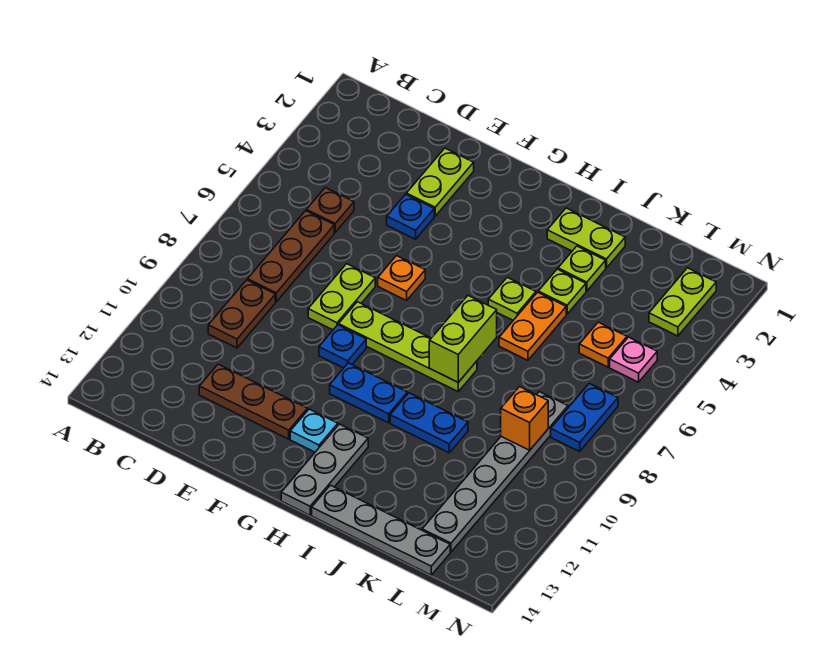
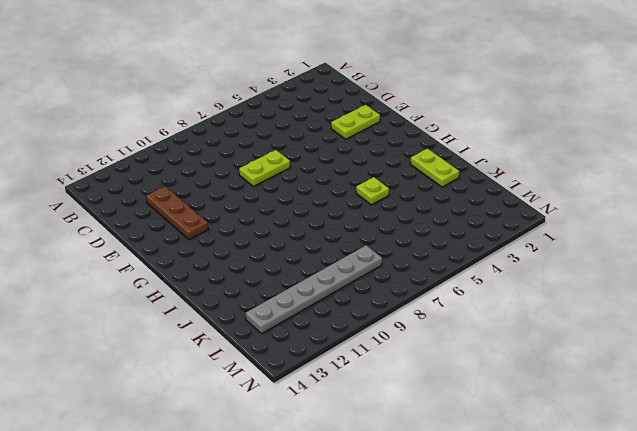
none -> brown 1x1 plate [306,188,354,232]
none -> brown 1x3 plate [248,211,334,302]
none -> brown 1x2 plate [208,280,275,348]

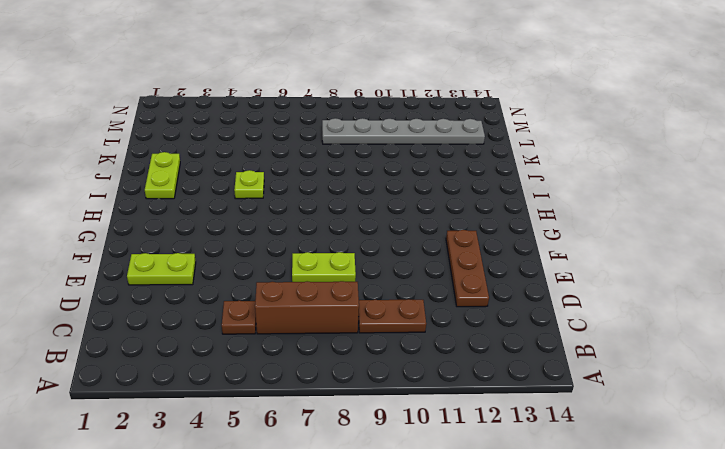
brown 1x3 brick [255,281,359,334] -> brown 1x3 plate [248,211,334,302]
none -> blue 1x1 plate [387,194,434,239]
none -> orange 1x1 plate [378,256,425,300]
none -> lime 1x4 plate [339,302,477,391]

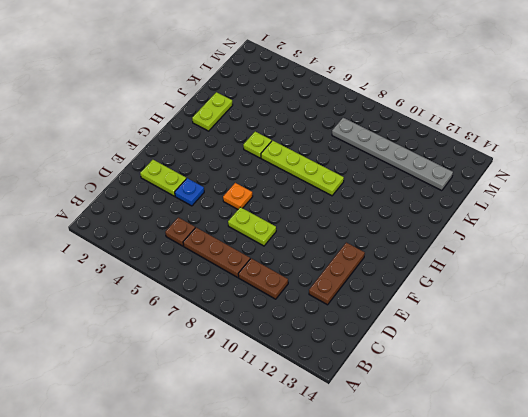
lime 1x4 plate [261,141,344,196] -> lime 1x4 plate turned to [339,302,477,391]
none -> blue 1x1 plate [319,325,366,368]
none -> blue 1x2 plate [330,363,407,423]
none -> cyan 1x1 plate [290,409,338,452]

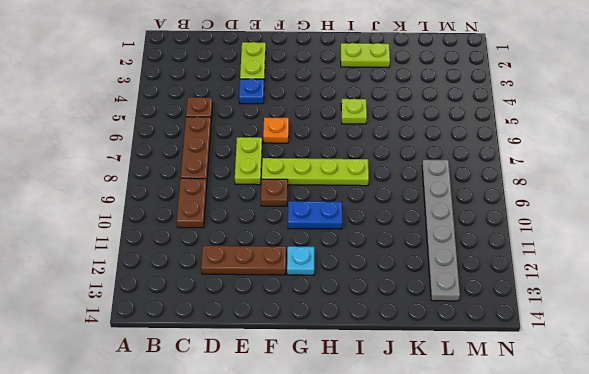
brown 1x1 plate [261,179,288,206] -> blue 1x1 plate [319,325,366,368]
none -> grey 1x3 plate [281,424,368,515]
none -> blue 1x2 plate [390,393,468,453]
none -> grey 1x4 plate [312,485,450,575]

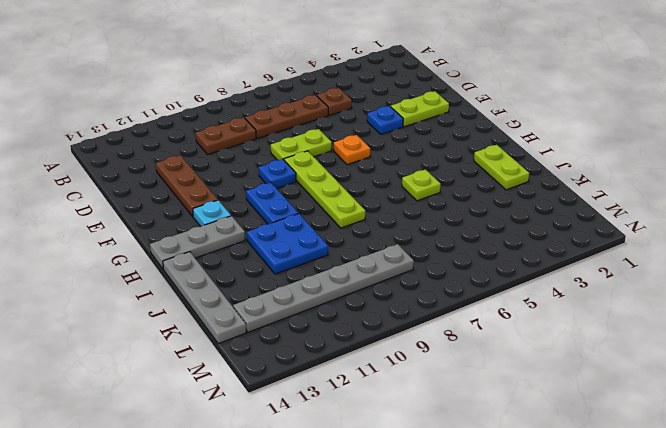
blue 2x2 plate [247,214,328,274] -> blue 1x2 plate [390,393,468,453]
none -> lime 1x1 plate [558,246,606,291]
none -> lime 1x1 plate [538,269,586,314]
none -> orange 1x2 plate [499,292,566,360]

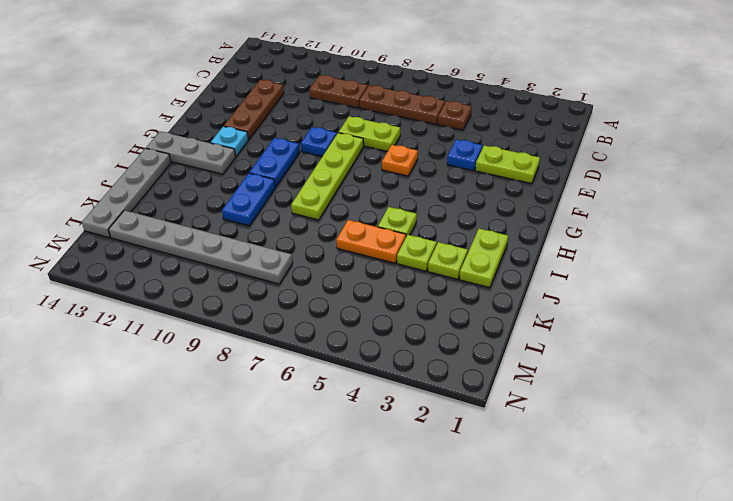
none -> orange 1x1 plate [579,322,627,367]
none -> lime 1x2 plate [649,268,716,336]
none -> pink 1x1 plate [610,337,657,382]

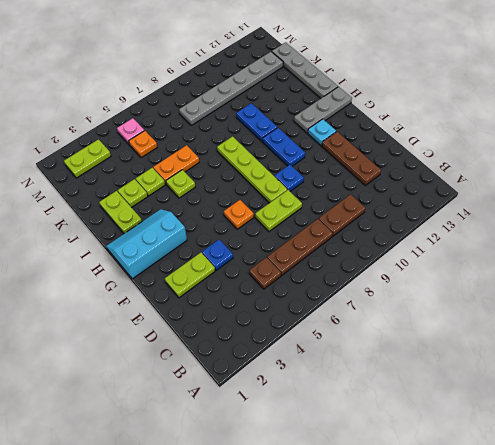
cyan 2x3 slope [106,209,187,279] -> none
none -> blue 1x2 plate [551,383,618,451]
none -> lime 1x2 brick [429,296,497,382]
none -> orange 1x1 brick [501,387,548,450]

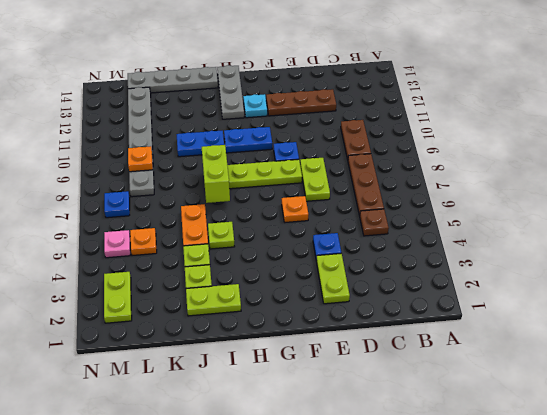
orange 1x1 plate [128,146,153,172] -> orange 1x1 brick [501,387,548,450]
blue 1x1 plate [104,191,130,218] -> blue 1x2 plate [551,383,618,451]

